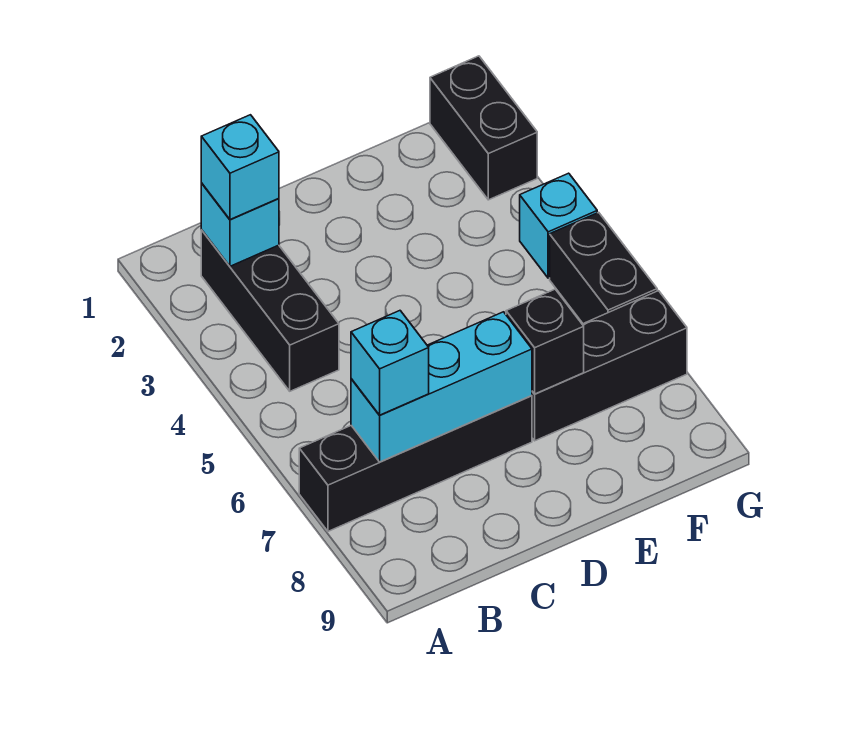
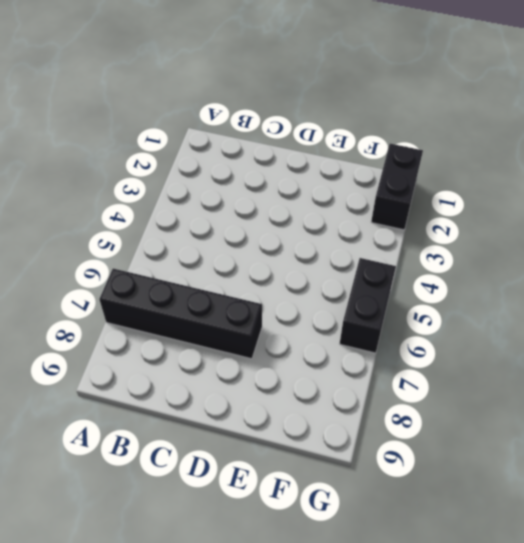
none -> black 1x3 brick [201,230,339,391]
none -> black 1x3 brick [532,291,687,441]

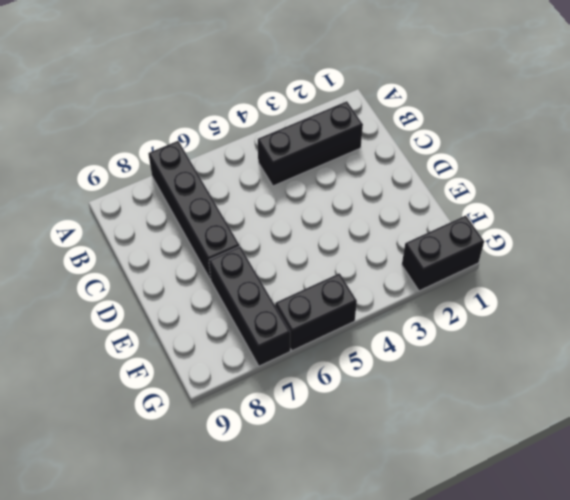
none -> cyan 1x1 brick [520,173,597,278]
none -> cyan 1x1 brick [201,183,279,266]

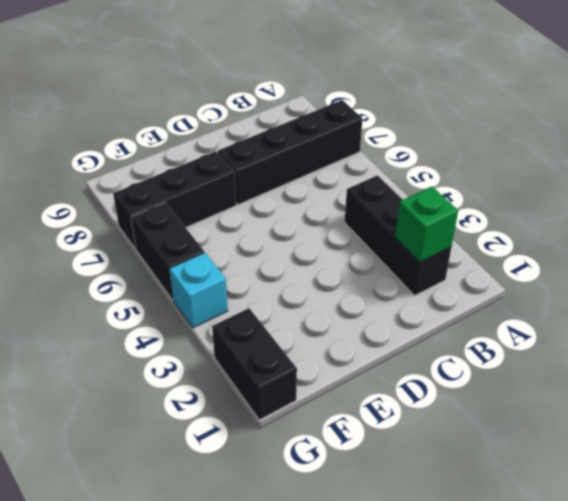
green 1x1 brick [395,186,458,262] -> cyan 1x1 brick [201,183,279,266]
none -> cyan 1x3 brick [351,312,532,462]
none -> black 1x1 brick [506,289,584,394]

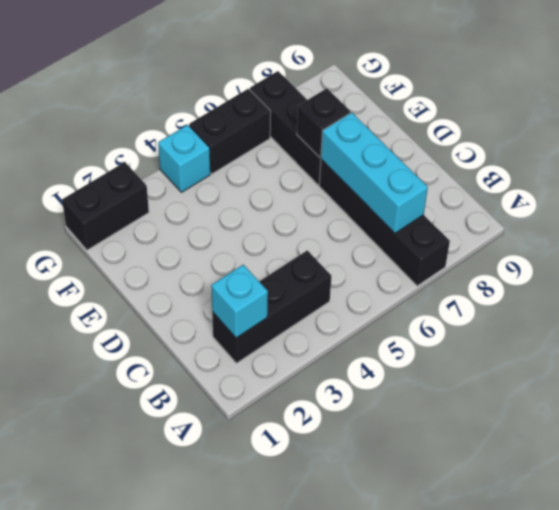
none -> cyan 1x1 brick [201,115,279,220]
none -> cyan 1x1 brick [351,311,429,415]

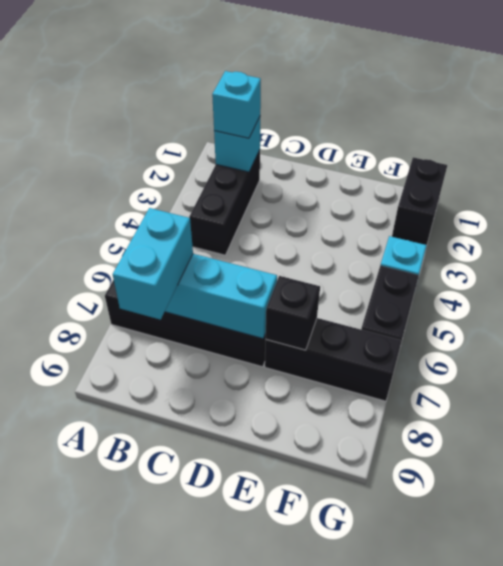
cyan 1x2 brick [113,208,193,320] -> cyan 1x1 brick [351,311,429,415]

